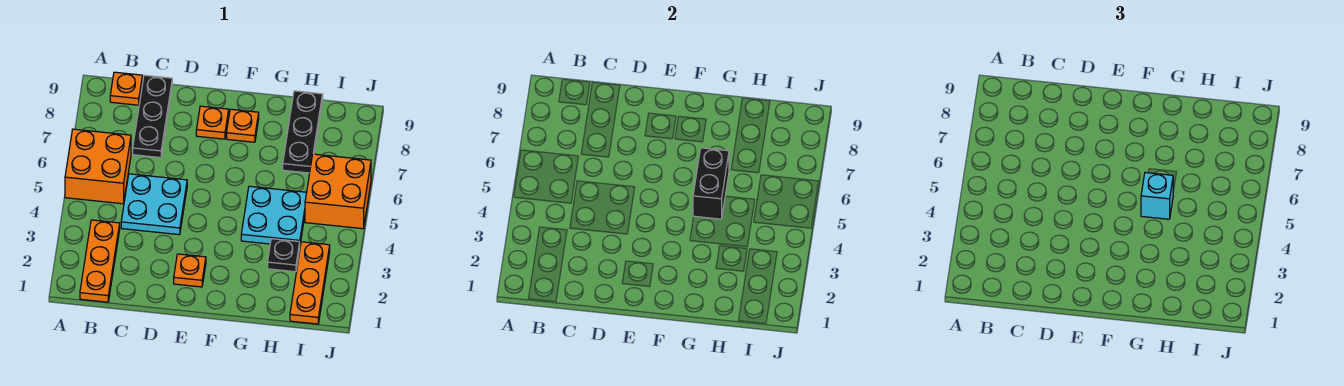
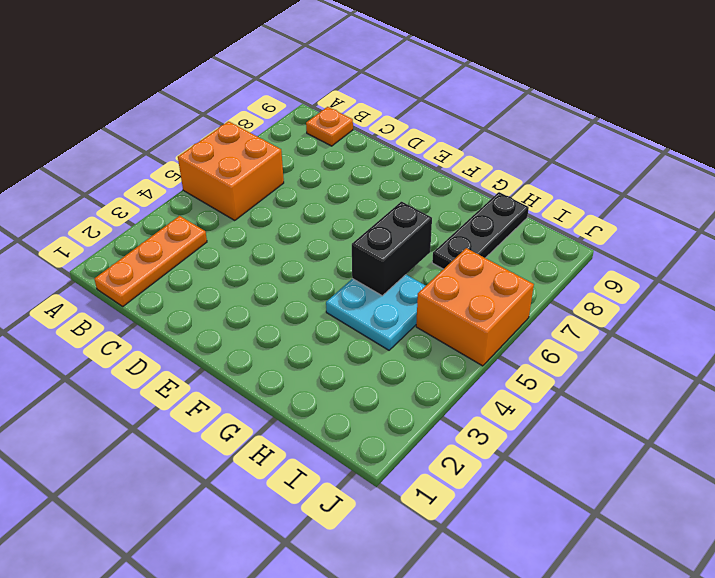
none -> cyan 2x2 plate [121,174,187,235]
none -> black 1x3 plate [133,75,172,158]
none -> orange 1x1 plate [174,254,206,287]

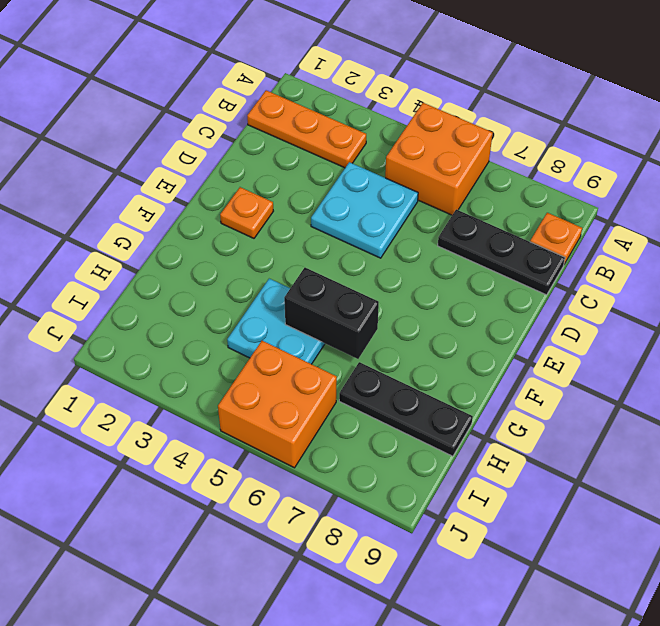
none -> orange 1x1 plate [196,106,229,139]
none -> orange 1x1 plate [227,109,259,142]
none -> black 1x1 plate [268,239,300,272]

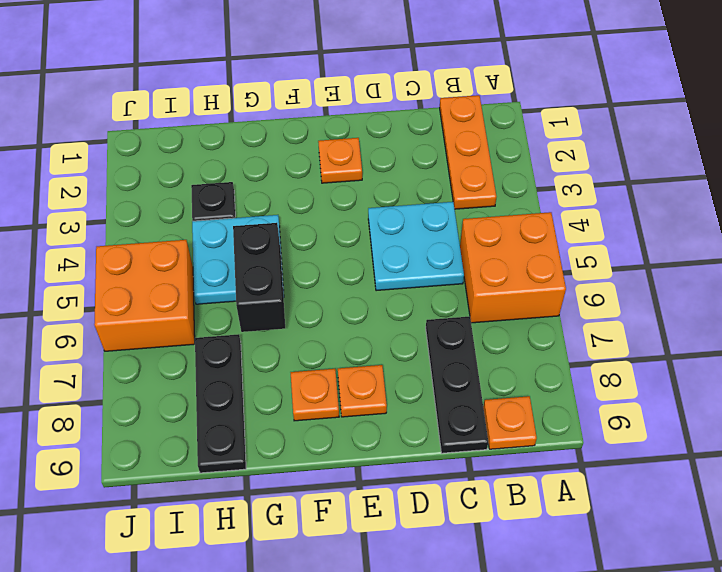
none -> orange 1x3 plate [290,242,330,324]
none -> cyan 1x1 brick [1141,173,1173,219]

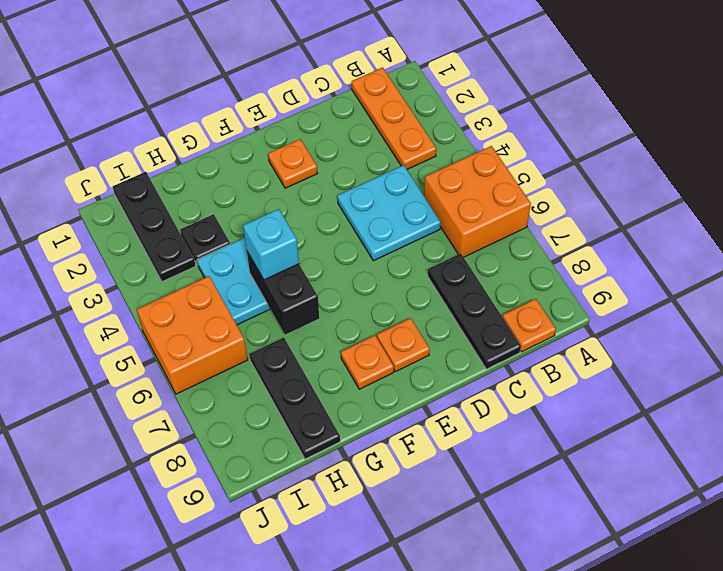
black 1x3 plate [113,172,196,282] -> orange 1x3 plate [290,242,330,324]

